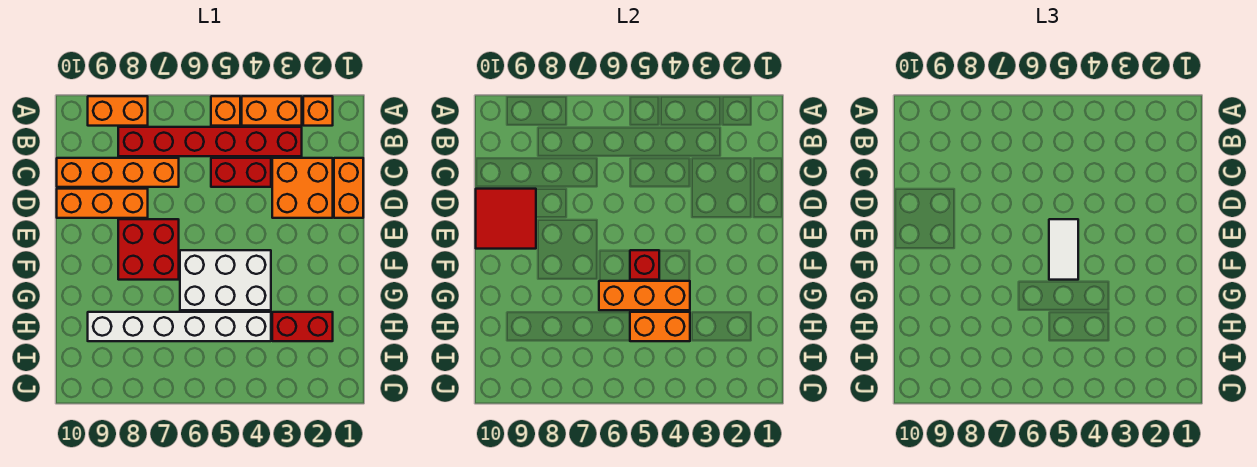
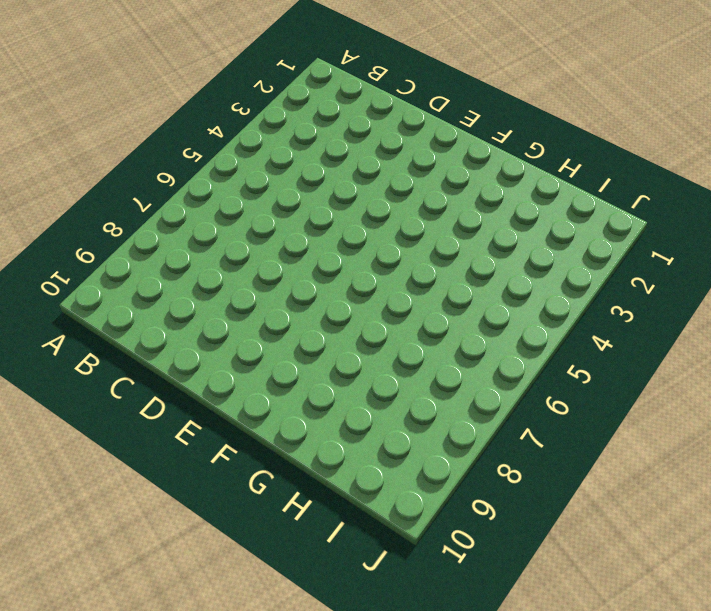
none -> orange 1x1 brick [303,96,333,126]
none -> orange 1x2 brick [242,96,302,126]
none -> orange 1x1 brick [211,96,240,126]

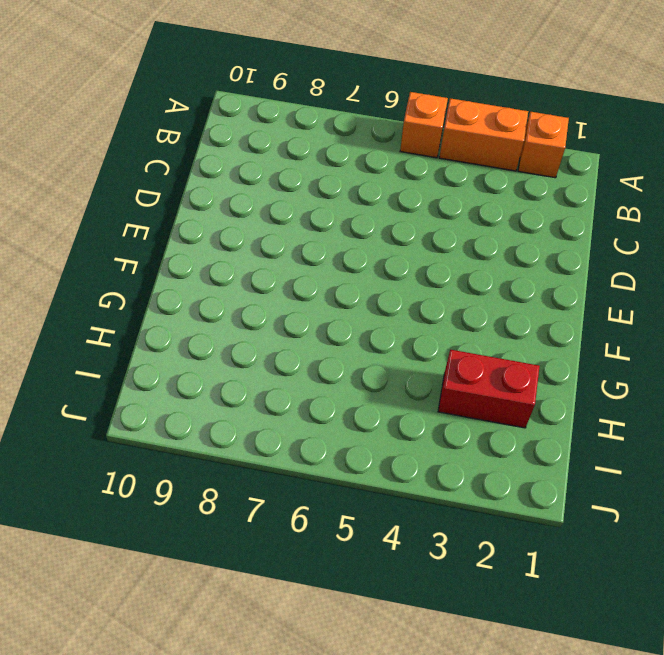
none -> orange 1x2 brick [88,96,148,126]
none -> red 1x6 brick [118,127,302,156]
none -> orange 1x2 brick [334,158,363,218]

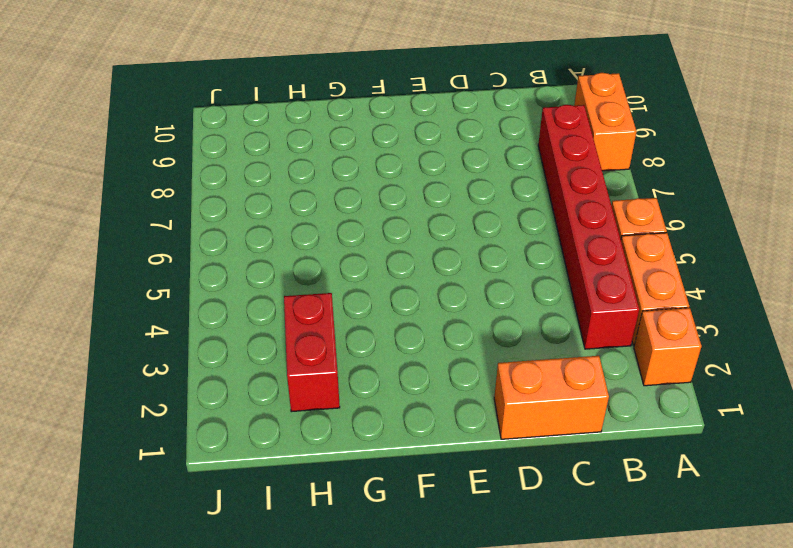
none -> orange 2x2 brick [272,158,333,218]
none -> red 1x2 brick [211,158,271,187]
none -> orange 1x4 brick [57,158,179,187]

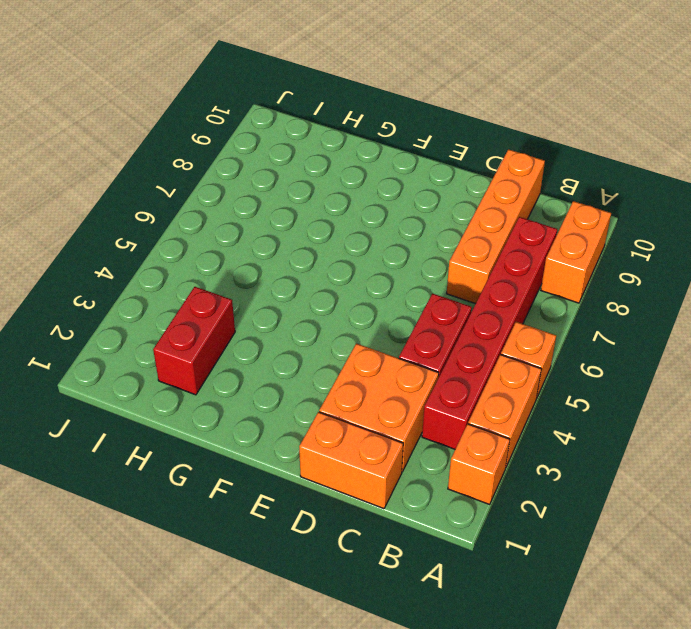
none -> orange 1x3 brick [57,189,148,218]
none -> red 2x2 brick [118,219,179,280]
none -> white 2x3 brick [180,250,271,310]

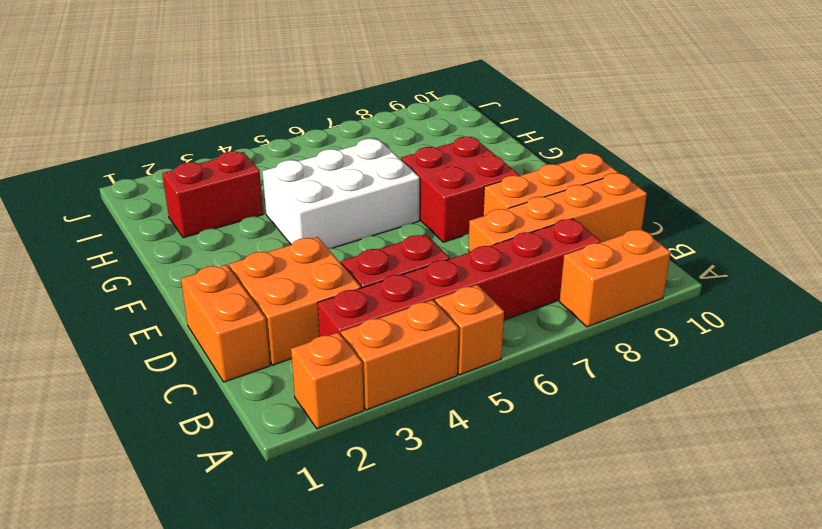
none -> white 1x6 brick [88,312,271,341]
none -> red 2x2 tile [476,189,536,249]
none -> red 1x1 brick [630,250,659,280]

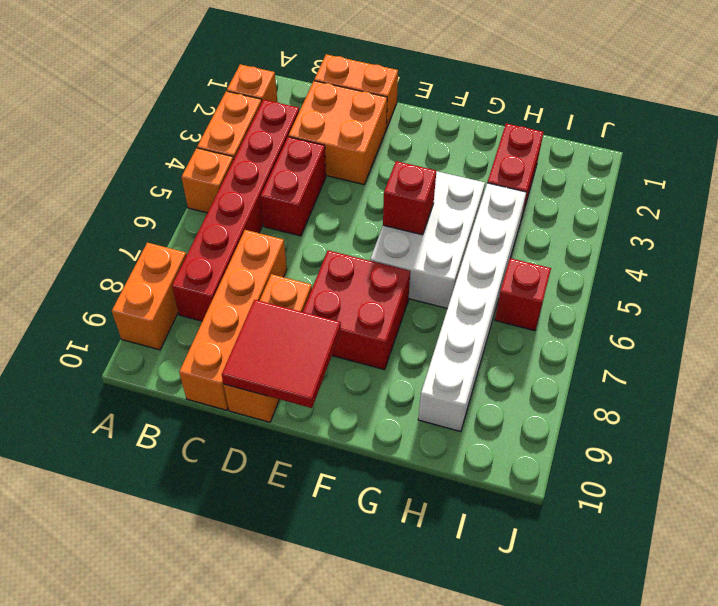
red 1x1 brick [495,258,551,331] -> none
none -> orange 1x3 brick [599,281,690,310]
none -> orange 1x2 brick [630,312,690,341]
none -> white 1x2 tile [1049,219,1078,280]

